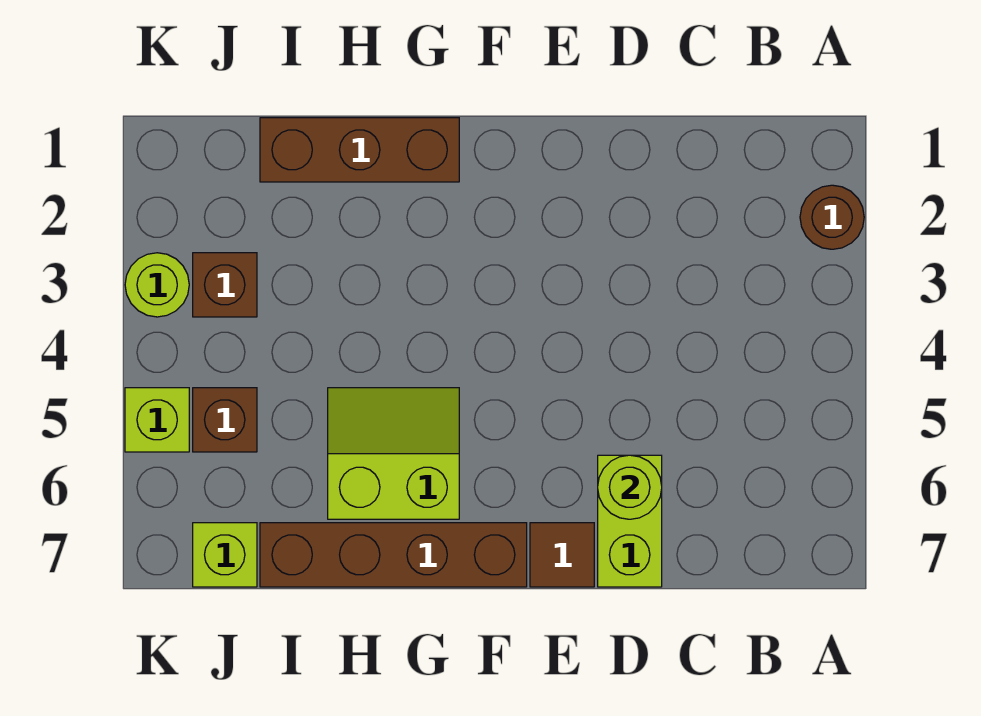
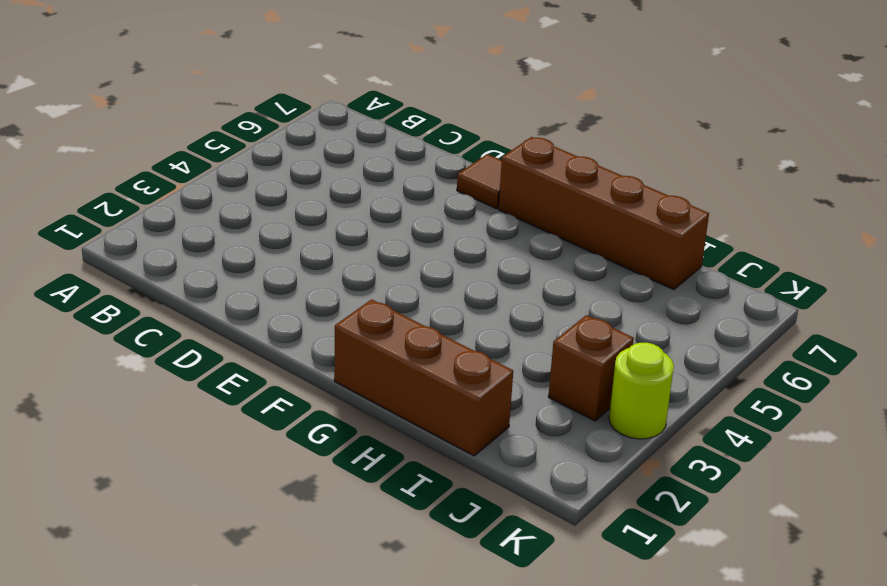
none -> brown 1x1 round brick [800,185,864,249]
none -> lime 1x2 brick [598,455,662,587]
none -> lime 2x2 slope [328,388,459,519]

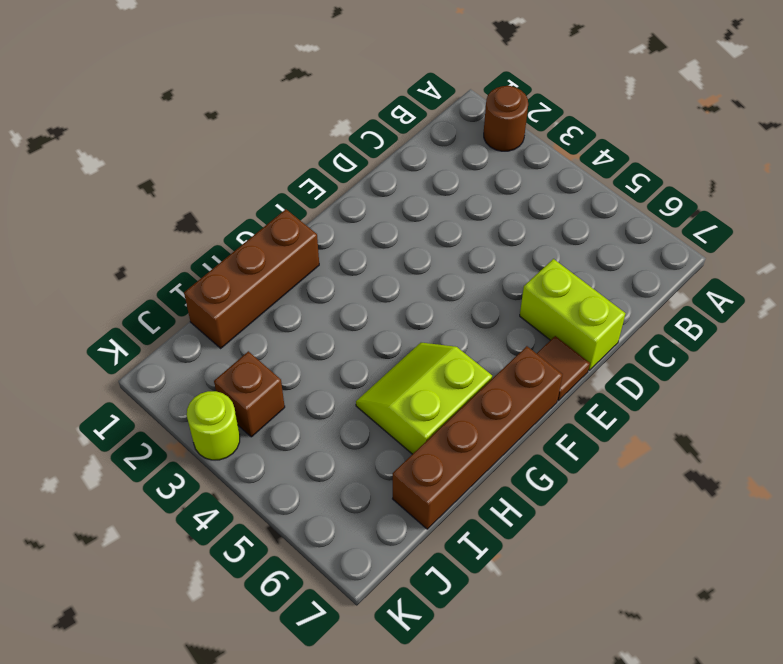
none -> brown 1x1 brick [193,388,257,452]
none -> lime 1x1 brick [193,523,257,587]
none -> lime 1x1 brick [125,388,189,452]

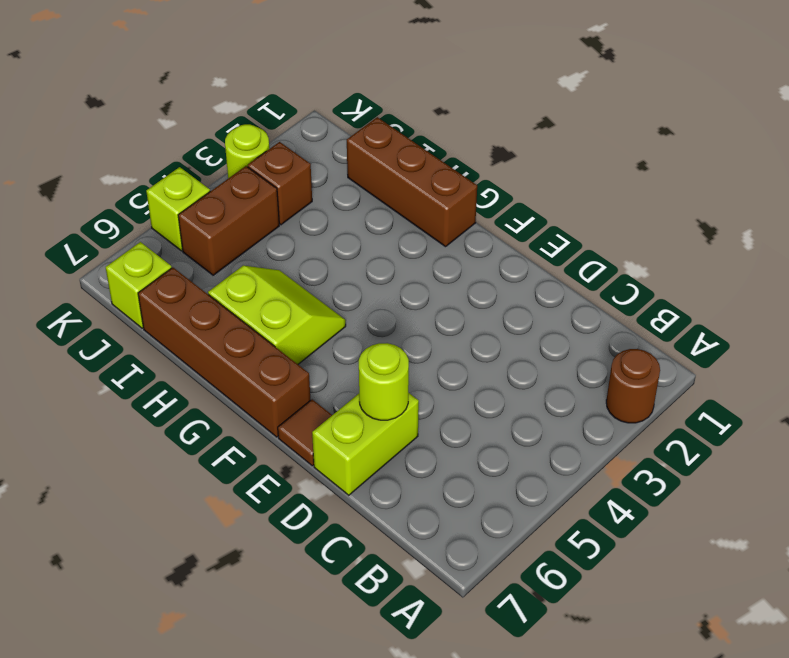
brown 1x2 brick [178,166,279,275] -> brown 1x1 brick [193,388,257,452]

